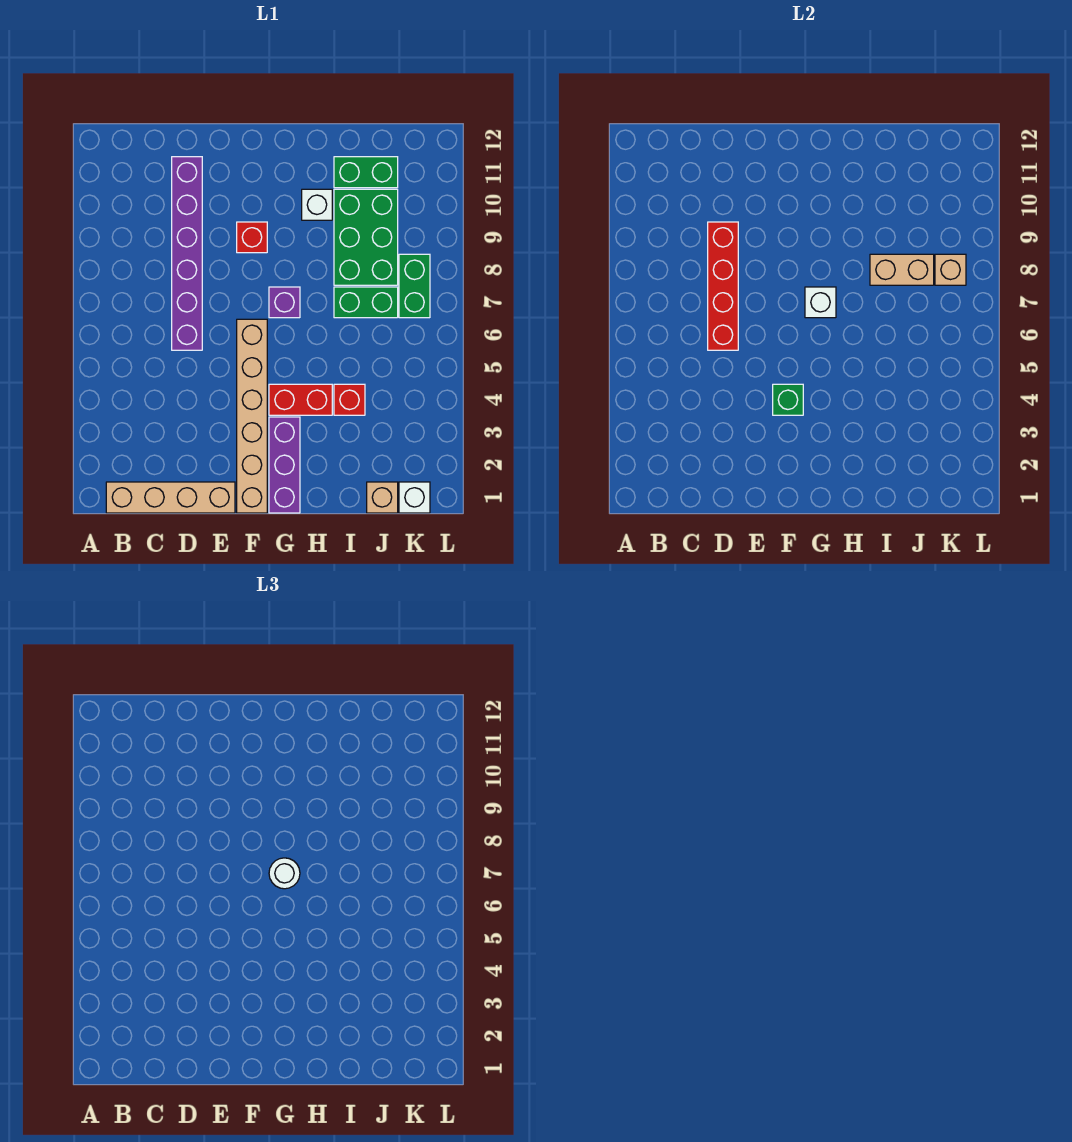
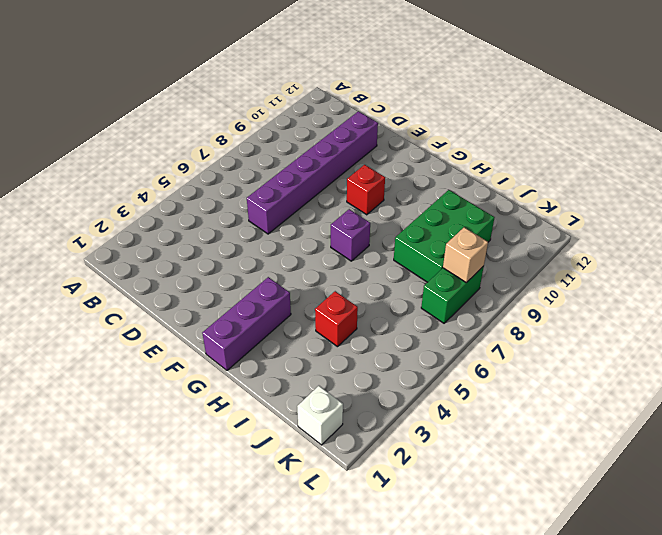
none -> tan 1x4 brick [106,482,235,513]
none -> tan 1x6 brick [237,319,267,513]
none -> red 1x2 brick [269,384,332,415]

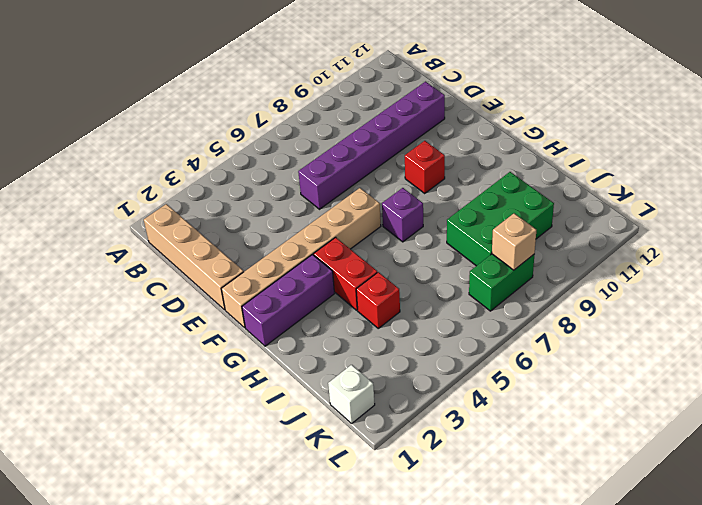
none -> white 1x1 brick [302,189,332,220]
none -> green 1x2 brick [334,287,398,318]
none -> green 1x2 brick [334,157,398,188]

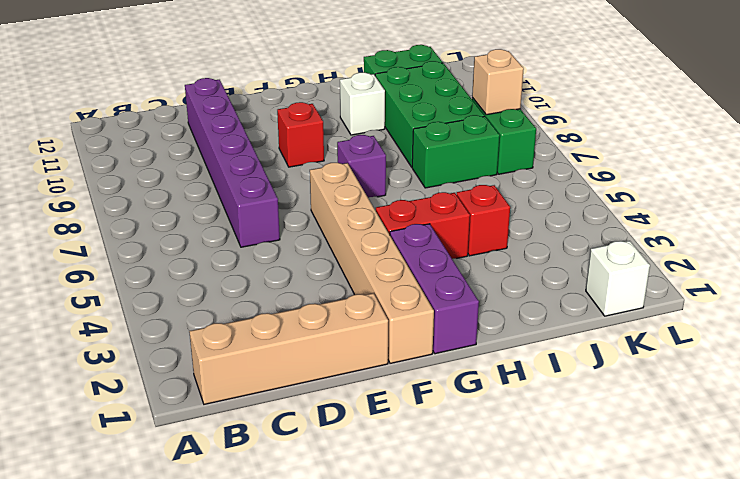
none -> tan 1x1 brick [367,482,398,513]
none -> red 1x4 brick [708,222,738,350]
none -> green 1x1 brick [773,384,803,415]

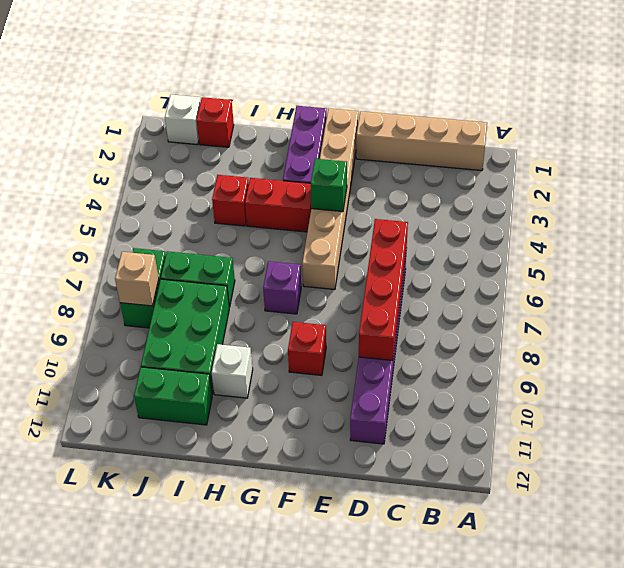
red 1x1 brick [196,97,234,147] -> tan 1x1 brick [367,482,398,513]
none -> white 1x1 brick [805,287,836,318]
none -> tan 1x2 brick [870,254,934,285]
none -> white 1x1 round brick [269,858,300,889]

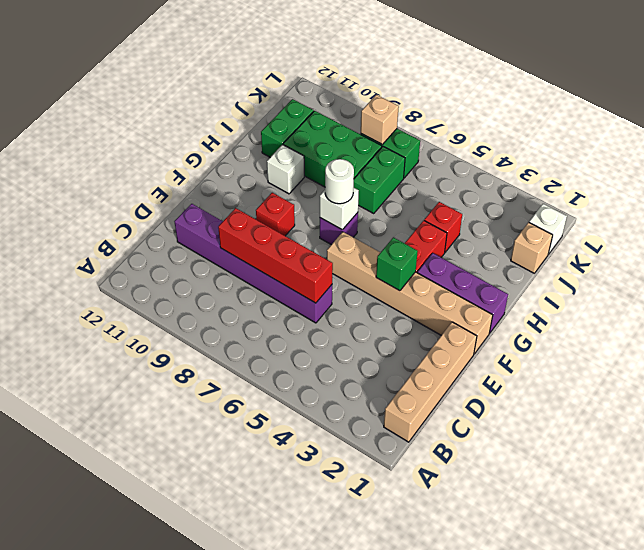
none -> tan 1x2 brick [870,254,934,285]

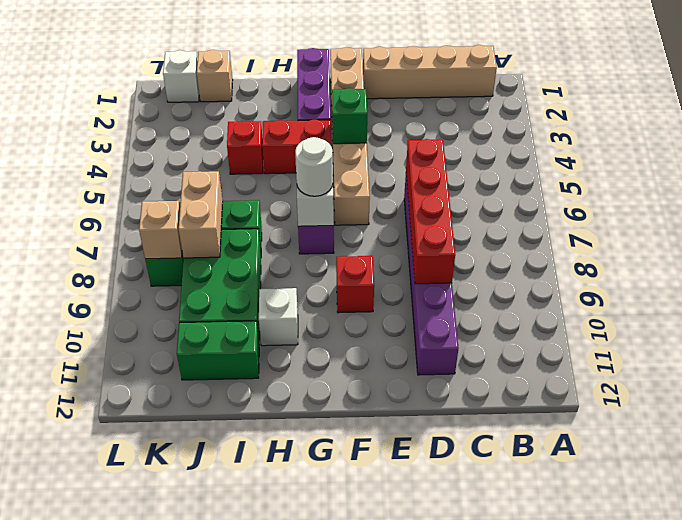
tan 1x2 brick [179,171,223,258] -> tan 1x2 brick turned to [870,254,934,285]

